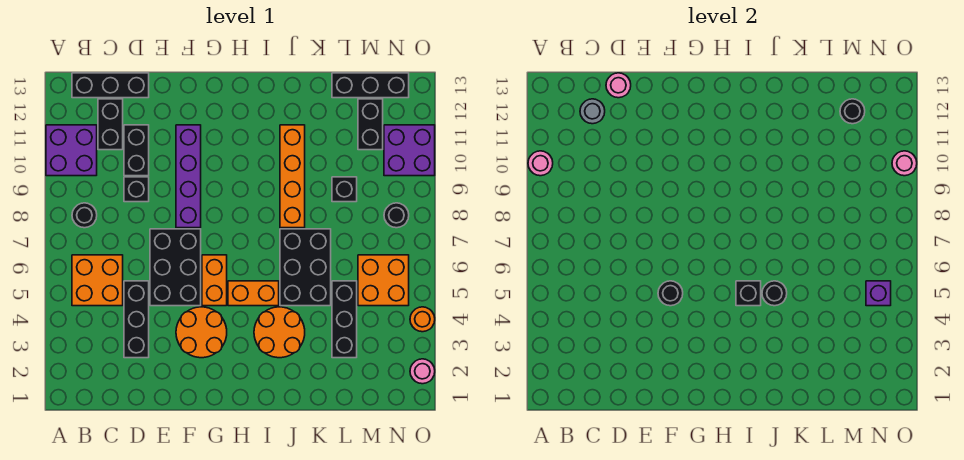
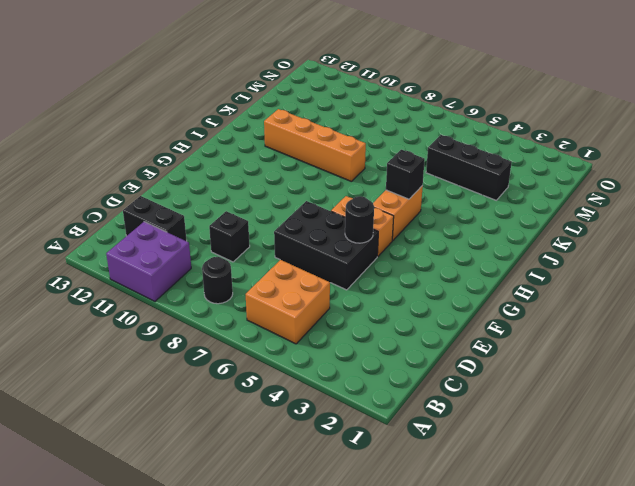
none -> black 1x3 brick [72,73,149,98]
none -> black 1x3 brick [124,281,149,358]
none -> black 1x2 brick [124,125,149,176]
none -> orange 2x2 round brick [176,307,227,358]

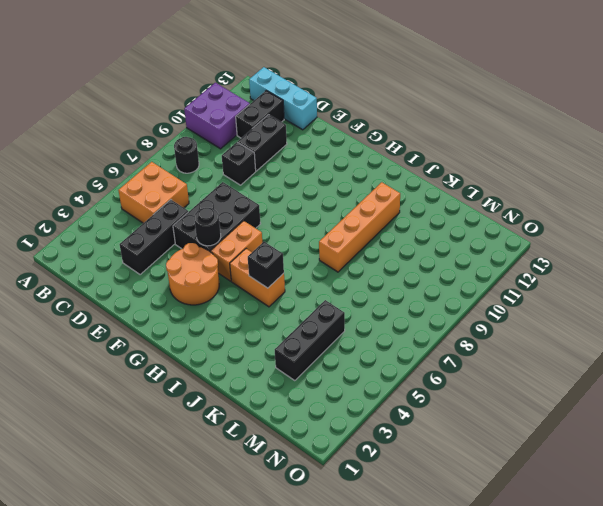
cyan 1x3 brick [249,67,317,130] -> black 1x3 brick [72,73,149,98]
none -> purple 1x4 brick [176,125,201,228]
none -> orange 2x2 round brick [254,307,305,358]
none -> black 2x3 brick [280,229,331,306]
none -> black 1x1 brick [332,177,357,202]

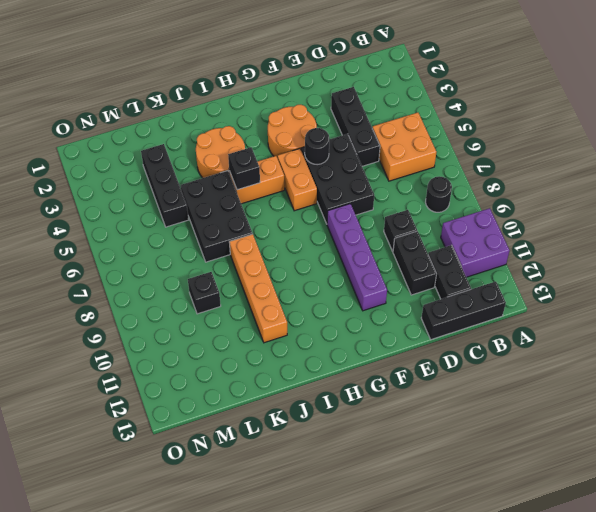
none -> black 1x3 brick [332,73,409,98]
none -> orange 2x2 brick [358,255,409,306]
none -> black 1x2 brick [358,99,383,150]
none -> black 1x1 round brick [384,203,409,228]

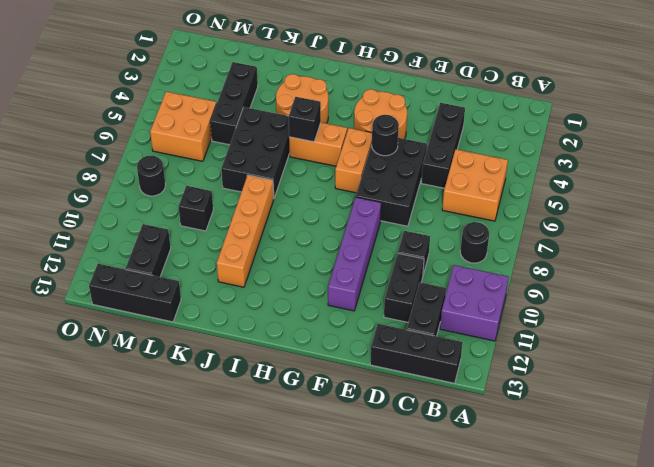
none -> purple 2x2 brick [384,125,435,176]
none -> pink 1x1 round brick [410,359,435,384]
none -> orange 1x1 round brick [410,307,435,332]
none -> pink 1x1 round brick [528,151,553,176]

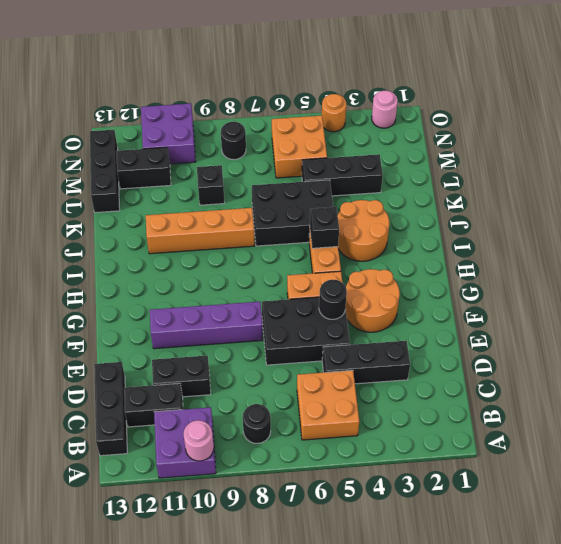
none -> black 1x1 brick [124,177,149,202]
none -> grey 1x1 round brick [580,99,605,124]
none -> pink 1x1 round brick [606,73,631,98]
none -> black 1x1 round brick [762,281,787,306]

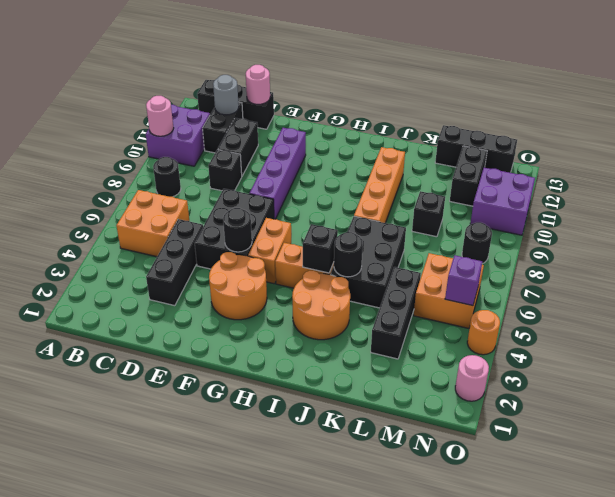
none -> black 1x1 round brick [840,99,865,124]
none -> pink 1x1 round brick [892,151,917,176]

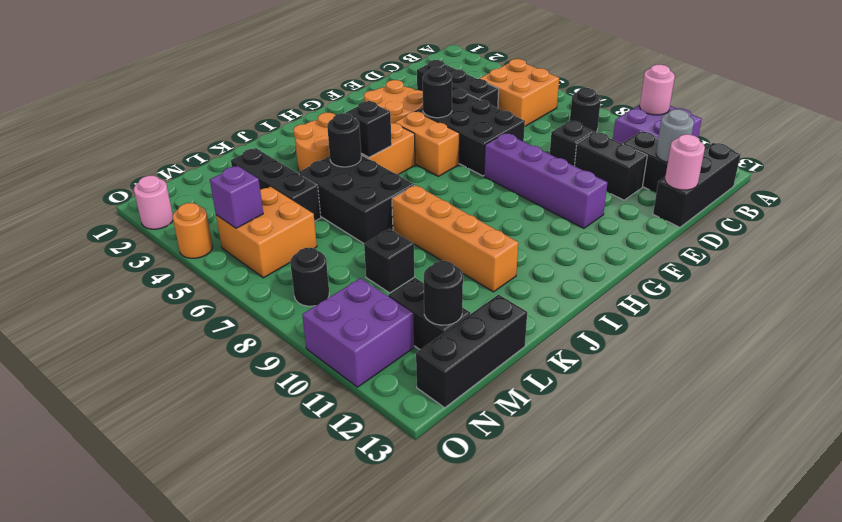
none -> pink 1x1 round brick [892,151,917,176]

